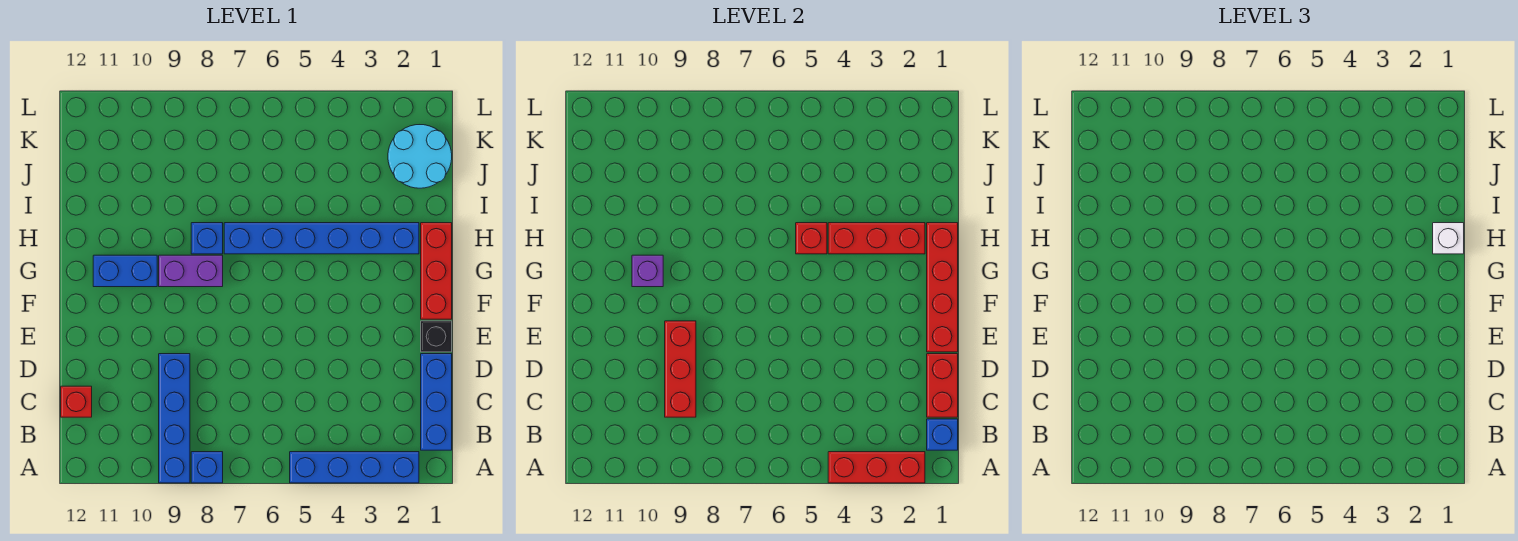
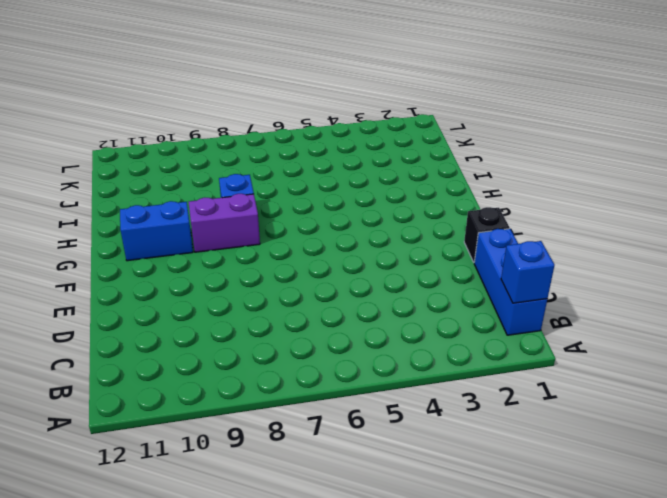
none -> blue 1x4 brick [290,452,419,483]
none -> blue 1x1 brick [191,452,223,483]
none -> blue 1x4 brick [159,354,190,483]

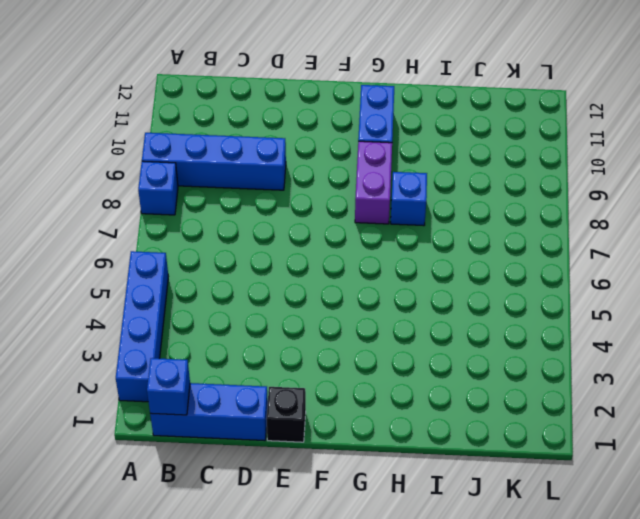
none -> red 1x1 brick [61,386,92,417]
none -> red 1x3 brick [421,223,452,319]
none -> blue 1x6 brick [224,223,419,254]

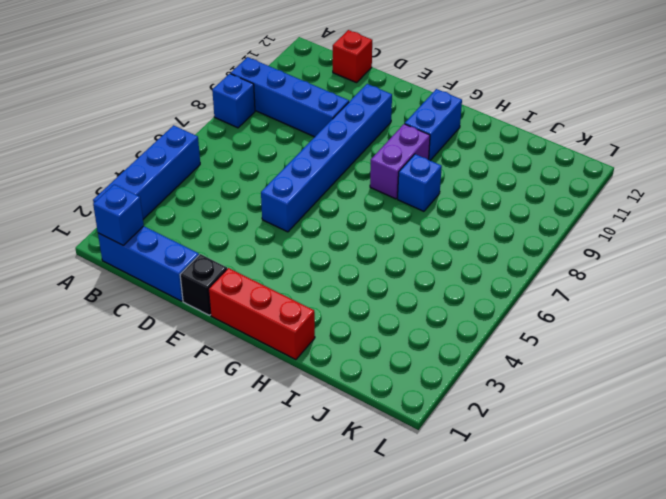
blue 1x6 brick [261,84,392,232] -> blue 1x6 brick moved to [224,223,419,254]
none -> cyan 2x2 round brick [388,125,452,188]
none -> red 1x3 brick [828,452,925,483]
none -> red 1x2 brick [927,354,958,417]

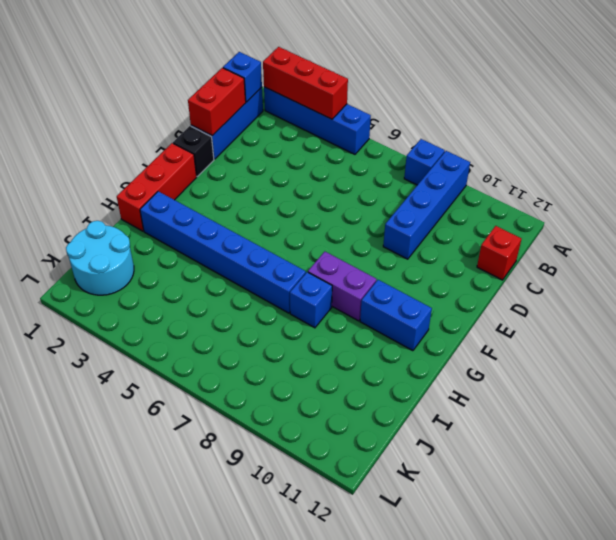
none -> red 1x3 brick [665,321,696,417]
none -> red 1x4 brick [927,223,958,352]
none -> purple 1x1 brick [632,255,663,287]

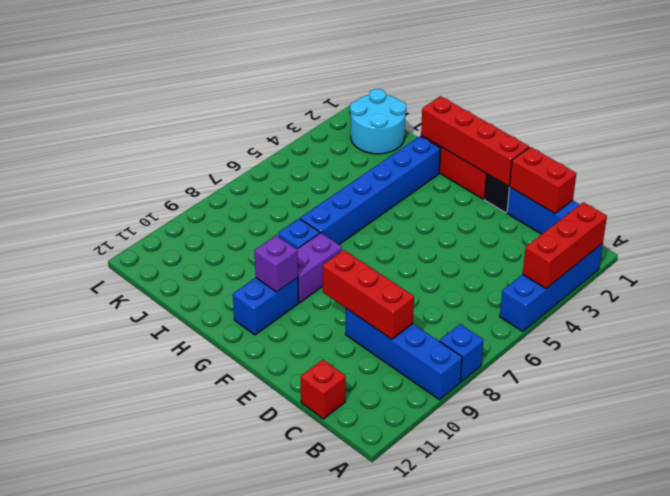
none -> blue 1x1 brick [927,419,958,450]
none -> red 1x3 brick [828,223,925,254]
none -> red 1x1 brick [796,223,827,254]

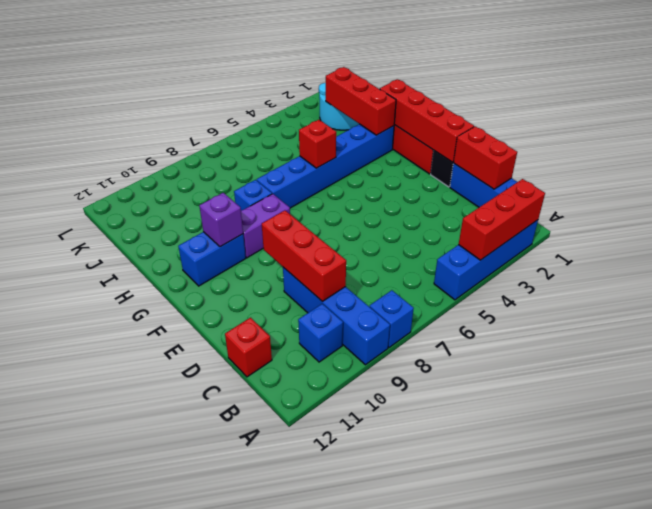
blue 1x1 brick [298,304,343,362] -> blue 1x1 brick moved to [927,419,958,450]
red 1x3 brick [326,67,396,135] -> red 1x3 brick turned to [828,223,925,254]
none -> white 1x1 brick [1433,223,1464,254]

